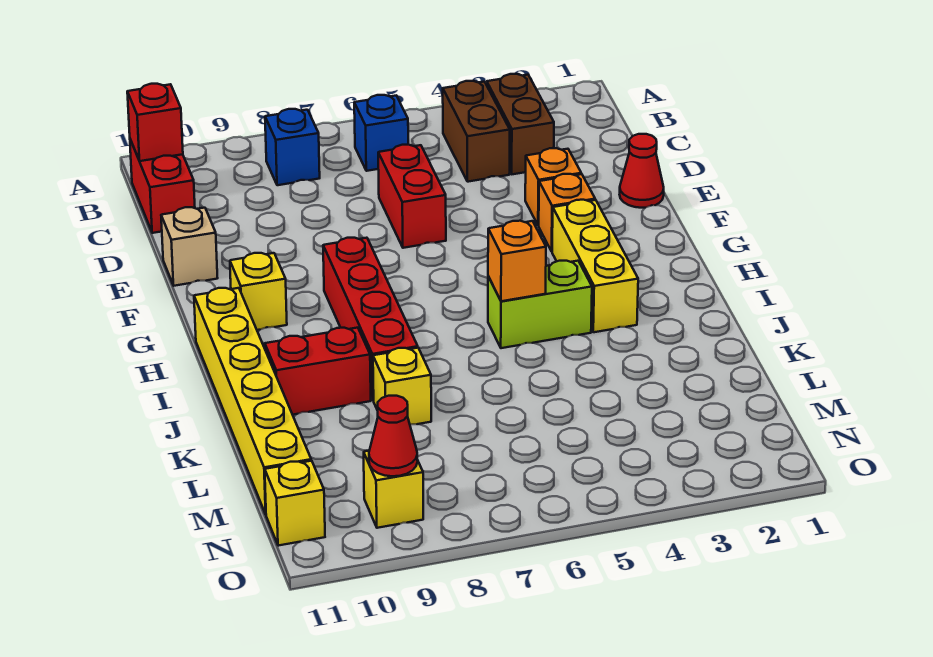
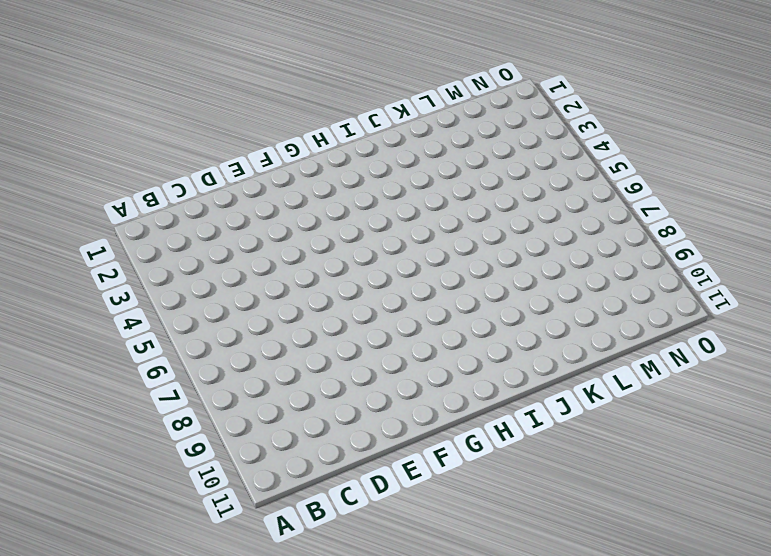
none -> brown 1x2 brick [487,74,554,174]
none -> brown 1x2 brick [443,81,510,182]
none -> blue 1x1 brick [354,95,408,171]

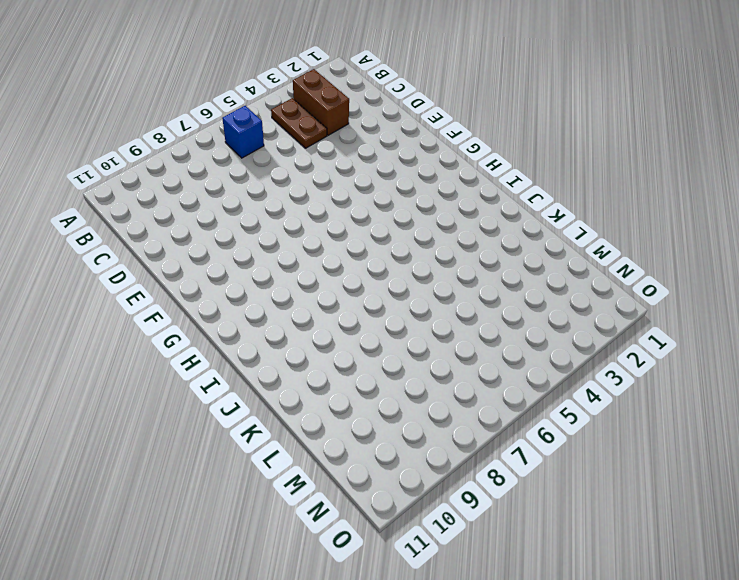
brown 1x2 plate [271,98,327,148] -> brown 1x2 brick [443,81,510,182]
none -> blue 1x1 brick [265,109,320,185]
none -> red 1x2 brick [130,139,195,233]
none -> red 1x2 brick [378,145,446,248]

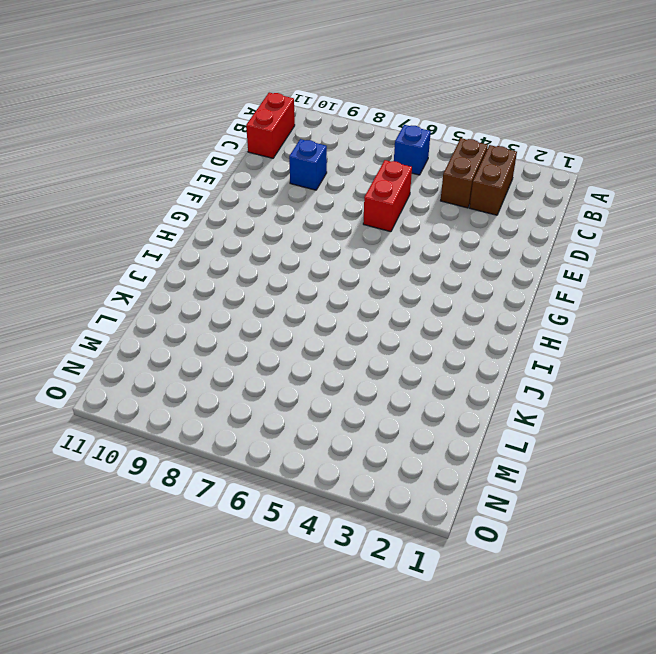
blue 1x1 brick [289,139,327,190] -> blue 1x1 brick moved to [265,109,320,185]
none -> red 1x1 cone [620,134,664,208]
none -> orange 1x1 brick [525,148,581,225]
none -> tan 1x1 brick [161,207,217,286]

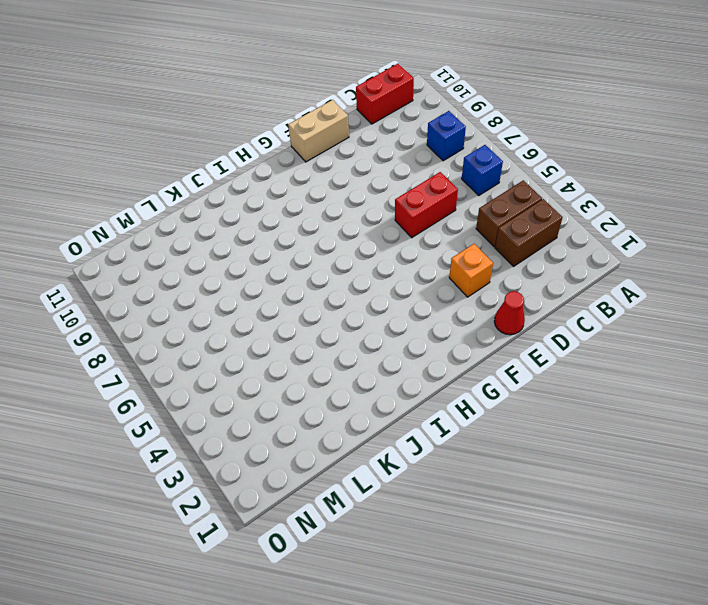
tan 1x2 brick [288,100,349,162] -> tan 1x1 brick [161,207,217,286]
none -> orange 1x1 brick [539,174,595,251]
none -> yellow 1x3 brick [552,200,638,332]
none -> red 1x4 brick [323,238,418,401]

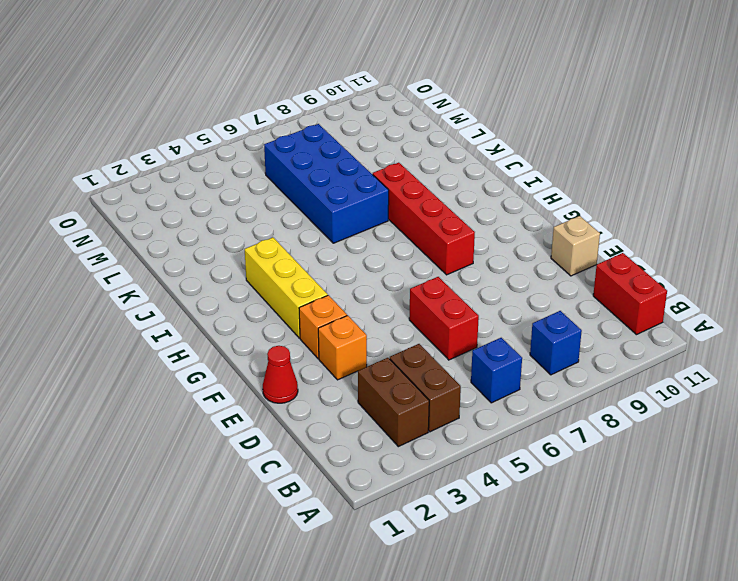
blue 2x4 brick [264,124,389,243] -> none
none -> yellow 1x1 brick [230,253,287,330]
none -> yellow 1x6 brick [194,288,311,514]
none -> lime 1x2 brick [488,261,592,348]

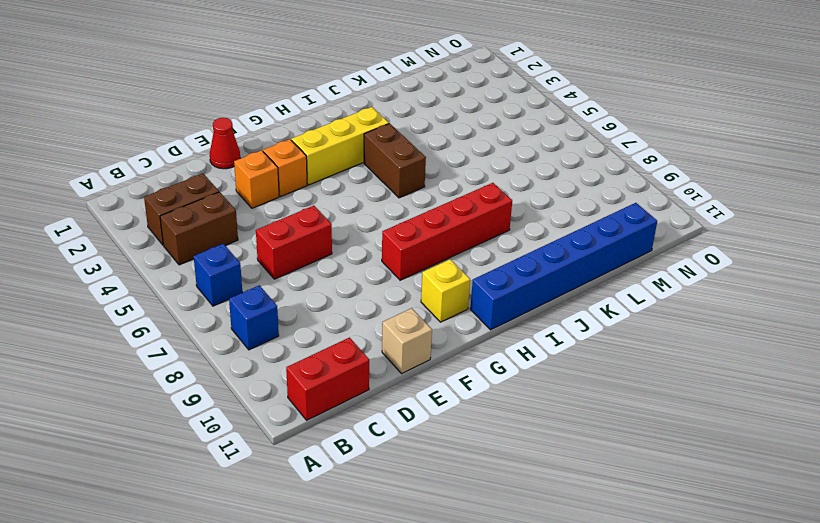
blue 1x6 brick [470,203,657,330] -> yellow 1x6 brick [194,288,311,514]
brown 1x2 brick [364,123,426,198] -> lime 1x2 brick [488,261,592,348]
none -> red 1x2 brick [265,328,371,415]
none -> yellow 1x1 brick [373,348,431,425]
none -> yellow 1x1 brick [364,451,423,528]

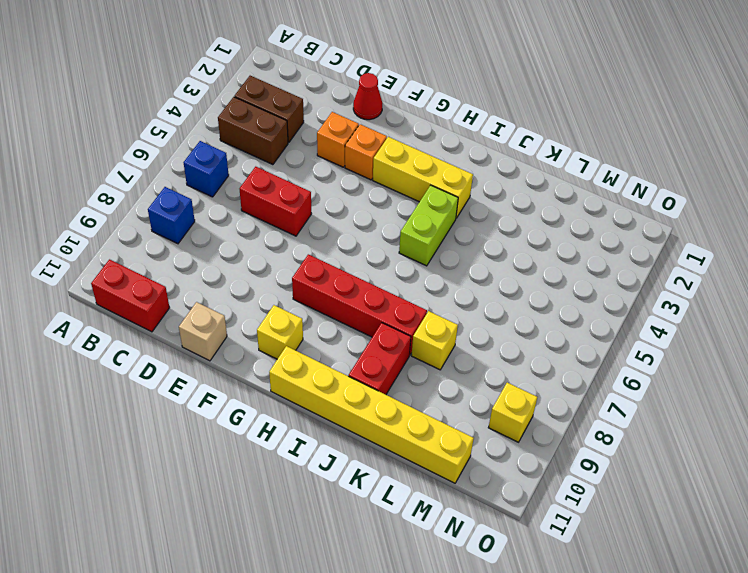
none -> yellow 1x1 brick [265,461,325,546]
none -> red 1x1 brick [127,84,183,161]
none -> orange 1x1 brick [488,221,546,301]

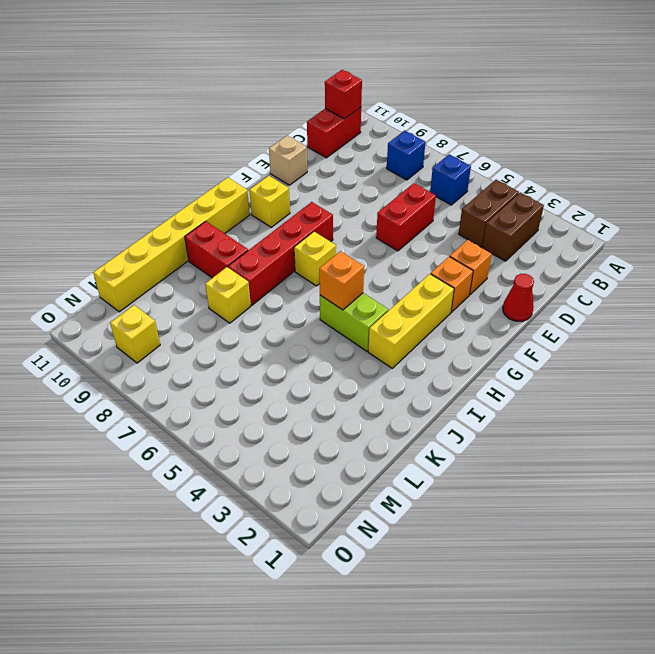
yellow 1x1 brick [294,232,336,286] -> yellow 1x1 brick moved to [265,461,325,546]
none -> red 1x1 cone [369,396,418,476]

